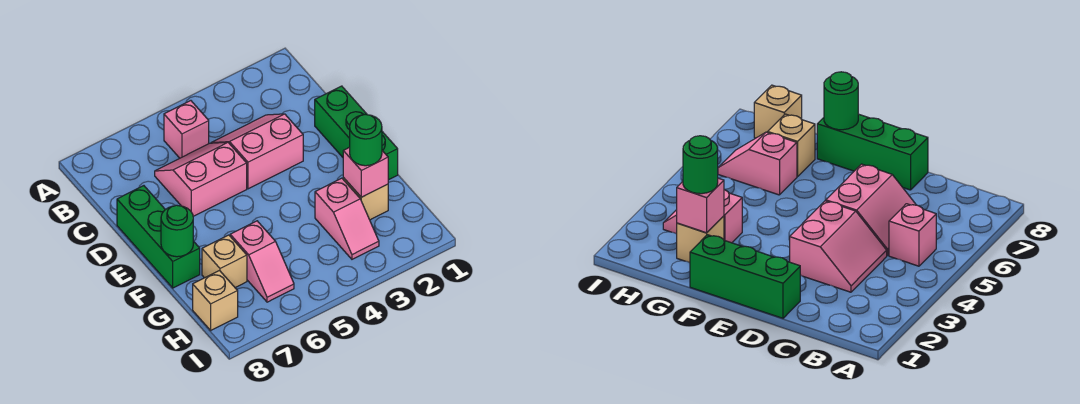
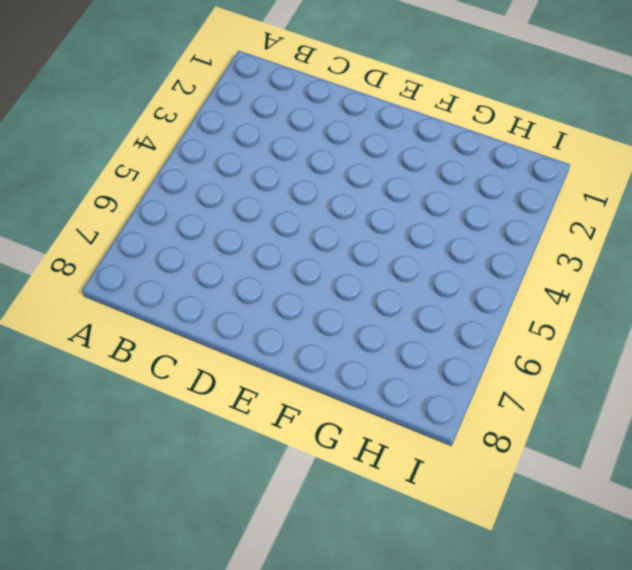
none -> pink 1x1 brick [164,101,209,158]
none -> pink 2x2 slope [212,114,303,189]
none -> pink 2x2 slope [155,142,247,216]

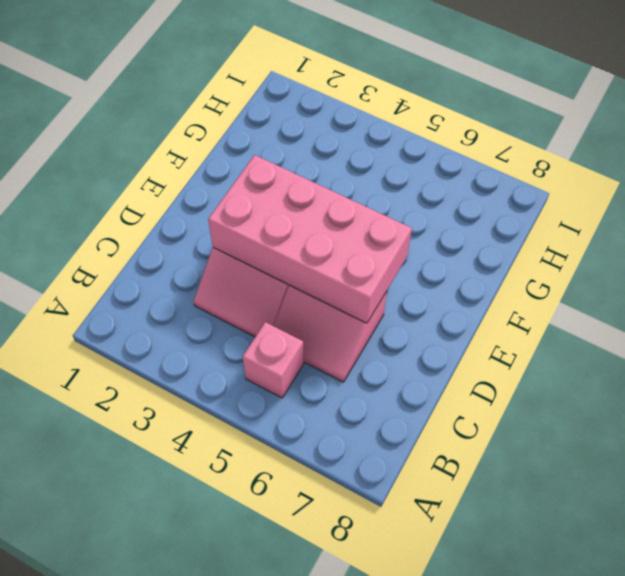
pink 2x4 brick [208,155,412,323] -> none
none -> green 1x3 brick [315,86,398,180]
none -> green 1x3 brick [117,186,200,288]
none -> tan 1x1 brick [343,178,388,220]

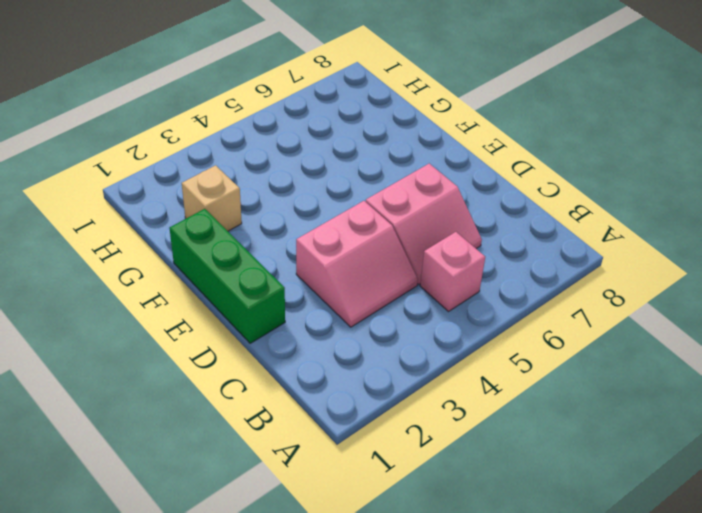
none -> green 1x3 brick [117,186,200,288]
none -> pink 1x2 slope [315,178,379,259]
none -> pink 1x2 slope [230,221,294,302]

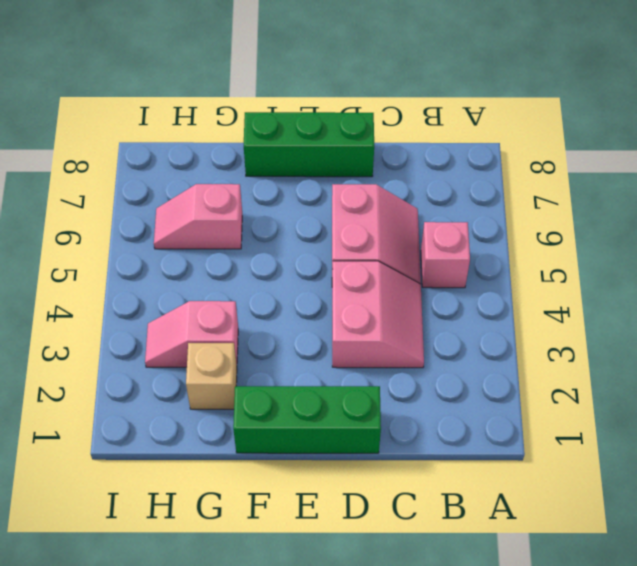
none -> tan 1x1 brick [202,235,247,288]
none -> tan 1x1 brick [193,271,238,330]
none -> green 1x1 round brick [161,205,193,257]

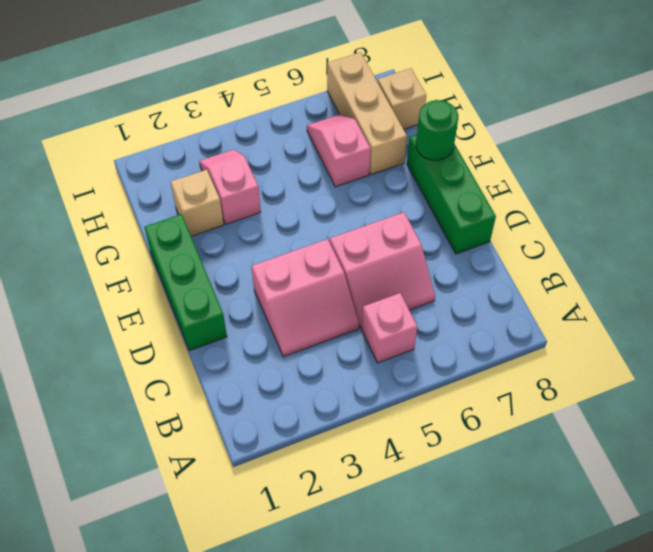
tan 1x3 brick [327,52,407,175] -> tan 1x1 brick [202,235,247,288]
none -> pink 1x1 brick [343,147,388,197]
none -> green 1x1 round brick [350,114,382,166]

